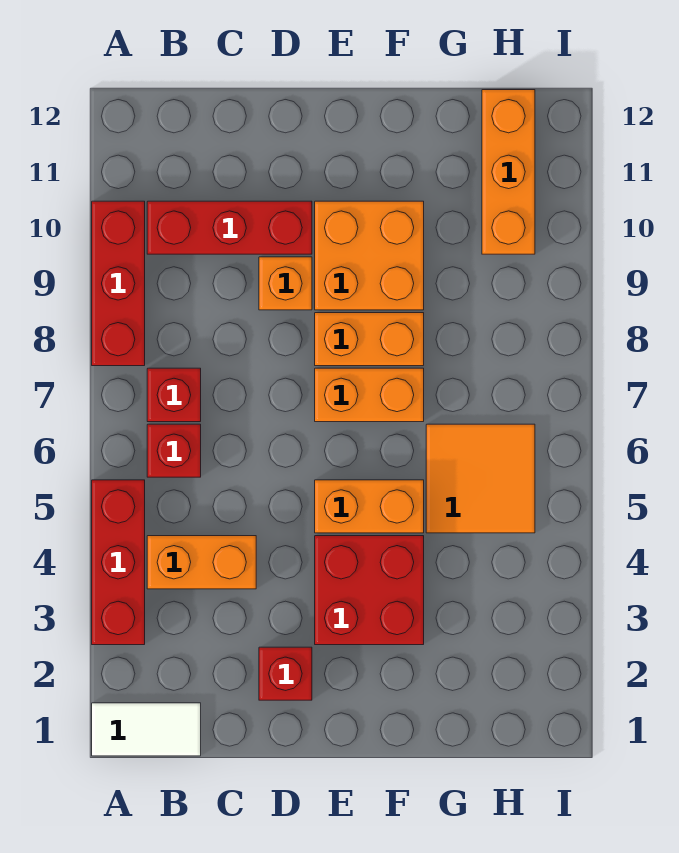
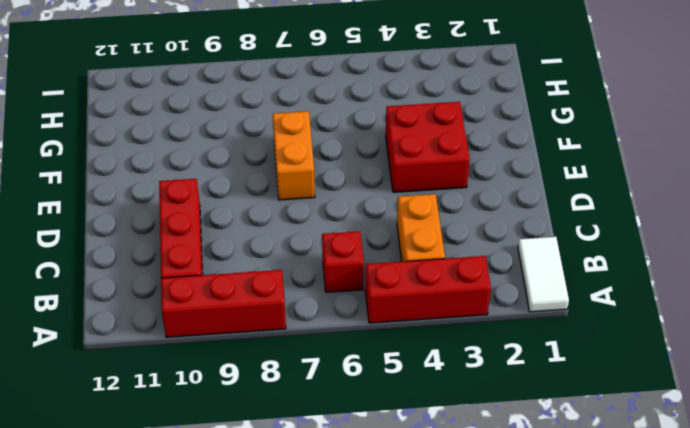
none -> red 1x1 brick [147,368,201,422]
none -> red 1x1 brick [259,647,312,700]
none -> orange 1x1 brick [259,257,312,310]

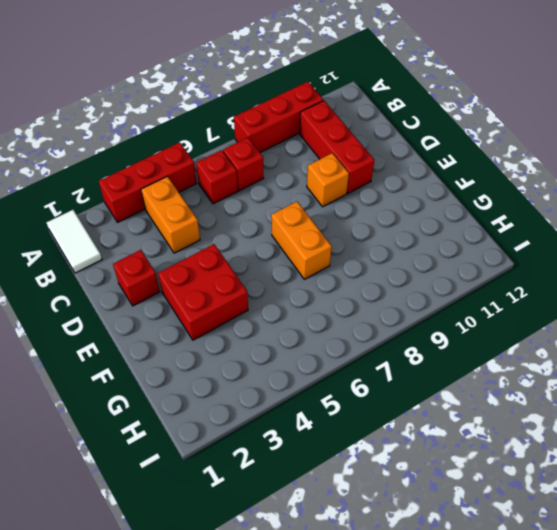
none -> orange 1x2 brick [315,480,424,533]
none -> orange 1x2 brick [315,313,424,366]
none -> orange 2x2 brick [315,201,424,310]

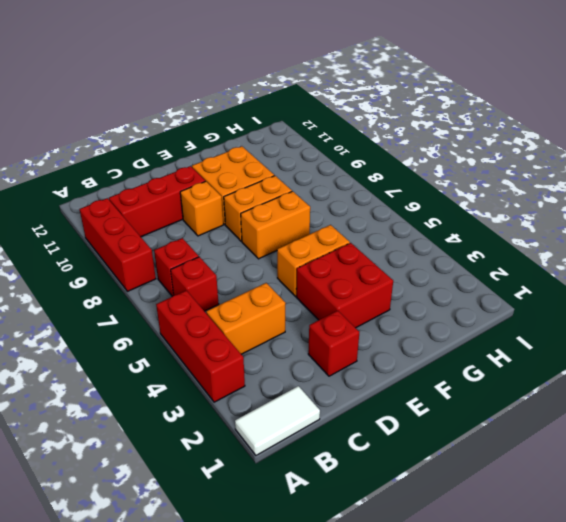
none -> orange 2x2 tile [426,424,535,533]
none -> orange 1x3 brick [482,90,535,254]

